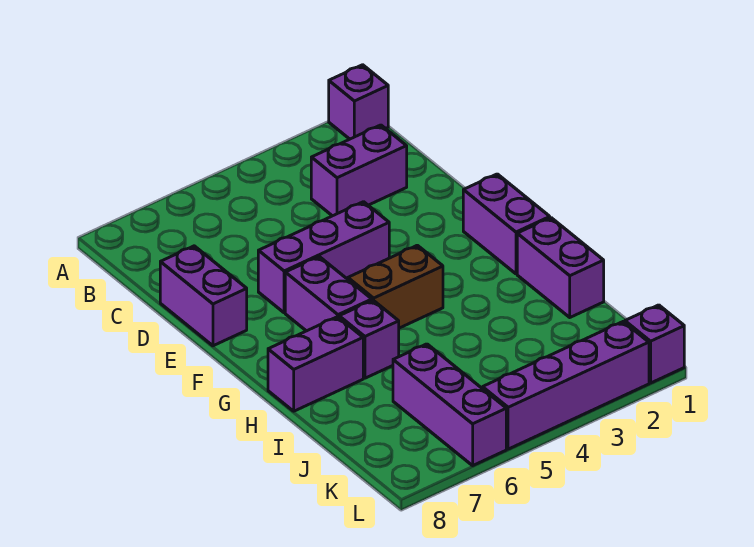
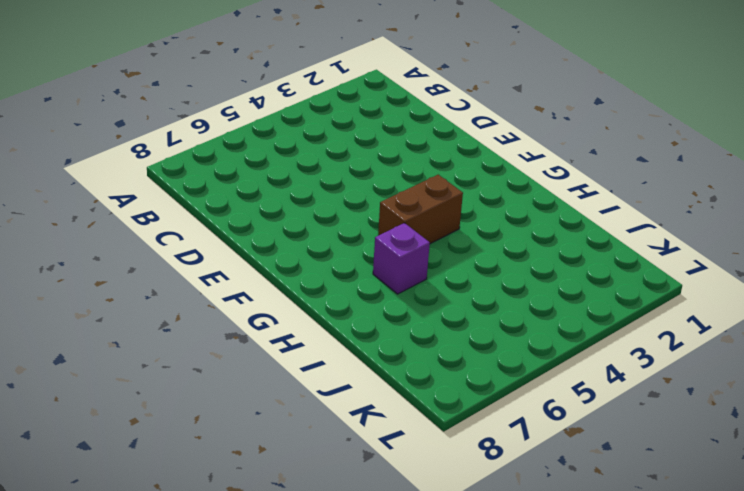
none -> purple 1x1 brick [329,65,388,139]
none -> purple 1x2 brick [311,125,407,216]
none -> purple 1x2 brick [160,246,247,346]

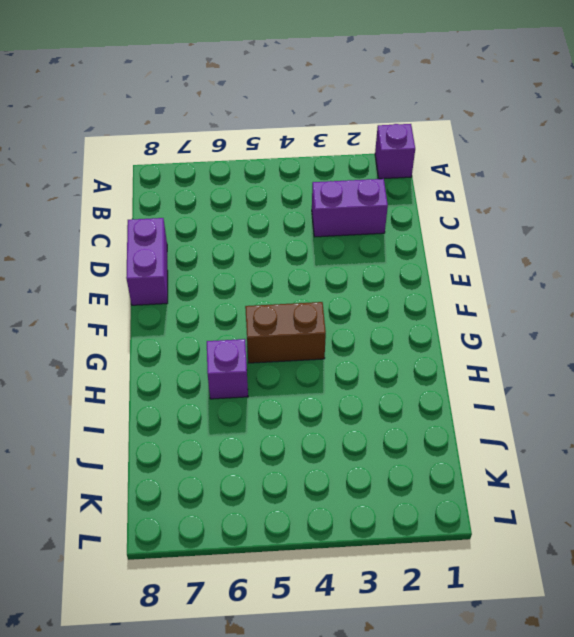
none -> purple 1x3 brick [258,202,389,313]
none -> purple 1x2 brick [463,174,550,274]
none -> purple 1x2 brick [285,257,372,331]

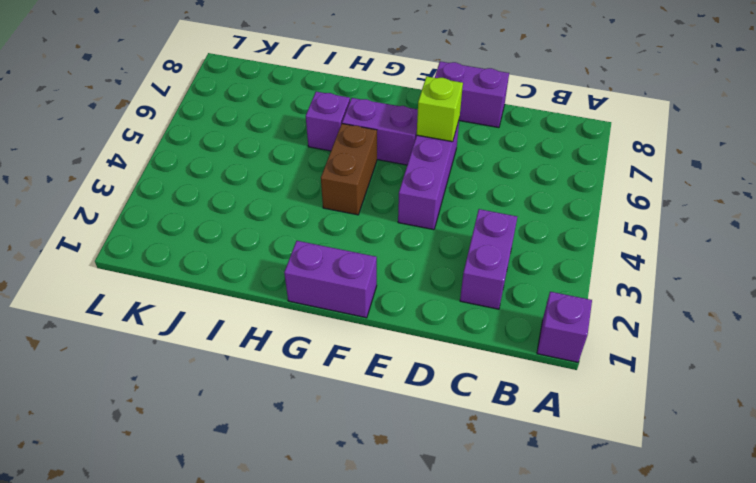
lime 1x1 brick [417,76,463,142] -> none
none -> purple 1x2 brick [517,218,604,317]
none -> purple 1x2 brick [268,317,363,411]
none -> purple 1x3 brick [393,344,506,466]

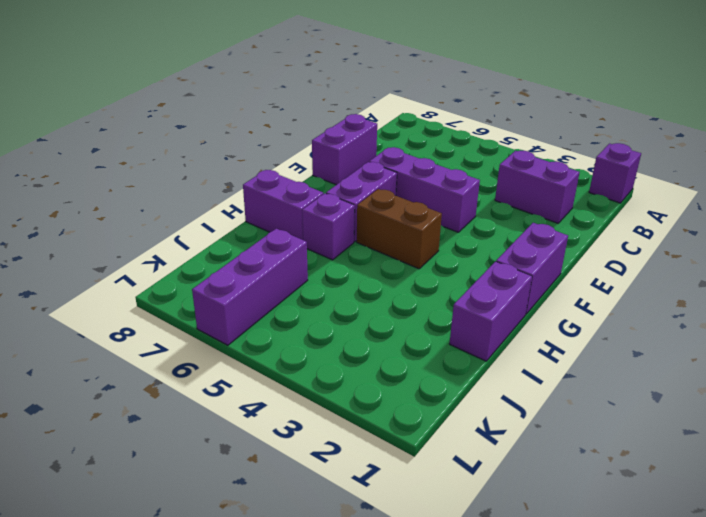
none -> purple 1x1 brick [625,305,684,383]
none -> purple 1x4 brick [483,322,649,449]

